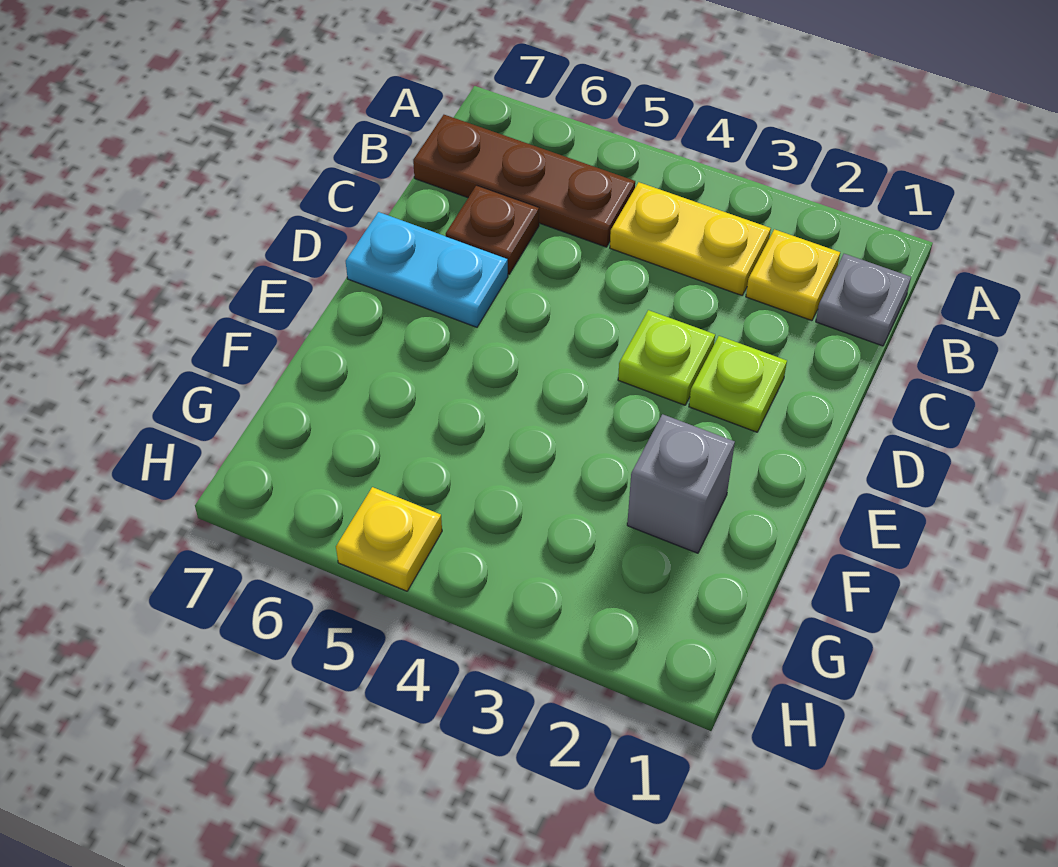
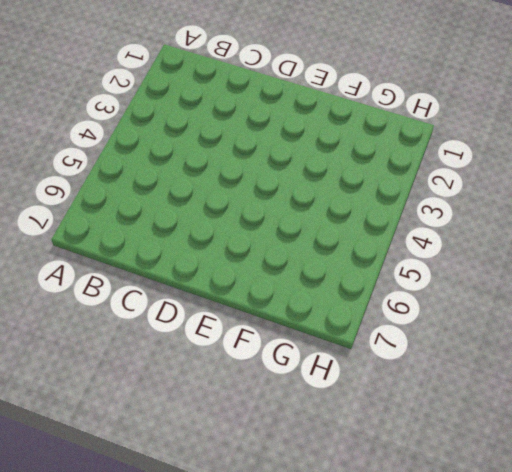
none -> grey 1x1 plate [816,254,911,346]
none -> yellow 1x1 plate [746,229,840,321]

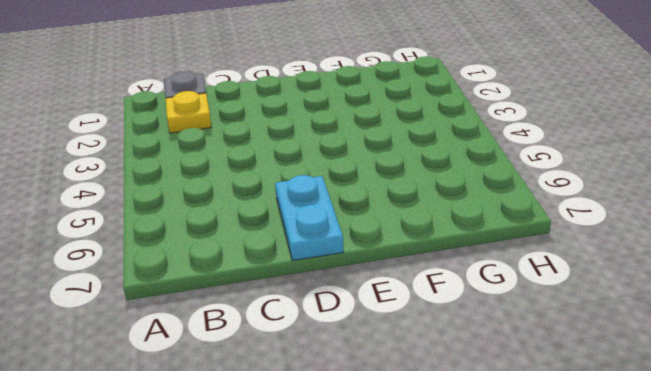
none -> yellow 1x2 plate [610,182,771,295]
none -> brown 1x3 plate [413,115,635,247]

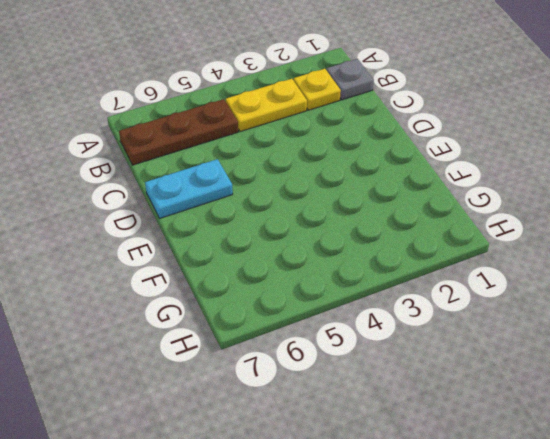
none -> brown 1x1 plate [446,185,539,274]
none -> lime 1x1 plate [689,336,787,432]

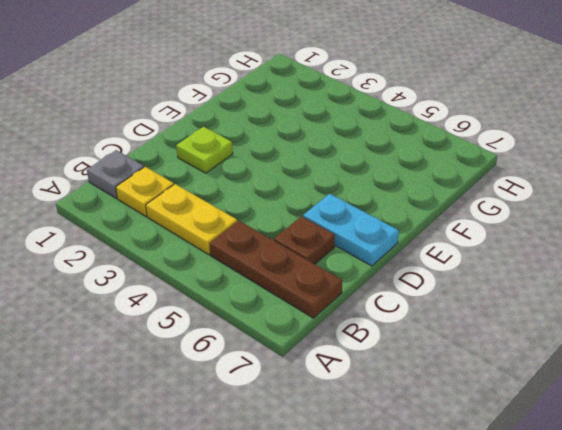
none -> lime 1x1 plate [618,310,715,405]
none -> grey 1x1 brick [627,414,735,553]

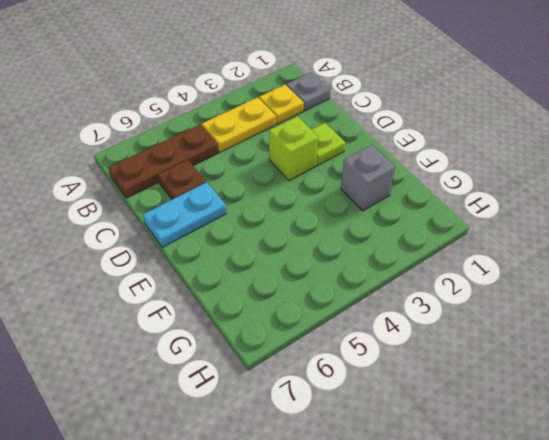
lime 1x1 brick [269,116,318,181] -> lime 1x1 plate [618,310,715,405]
none -> yellow 1x1 plate [336,487,442,591]

